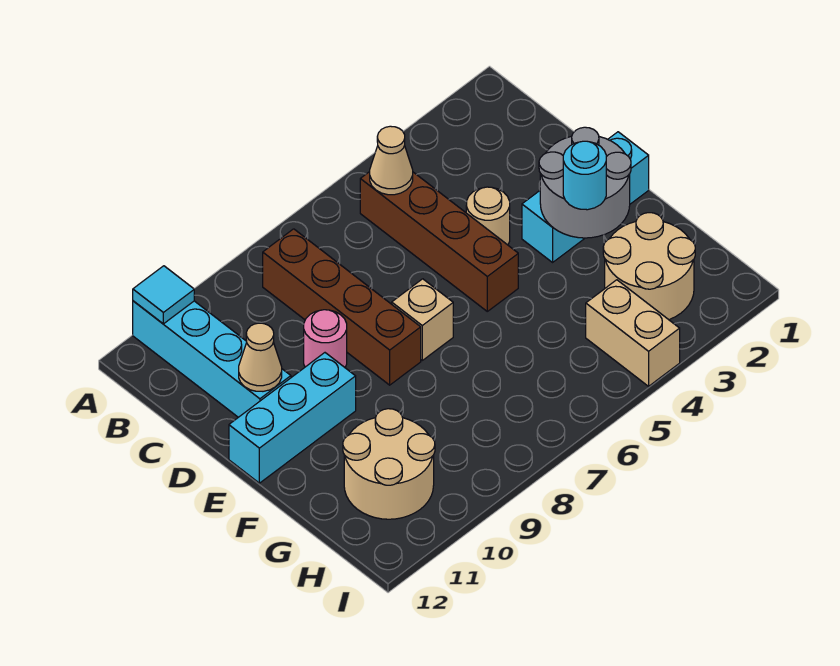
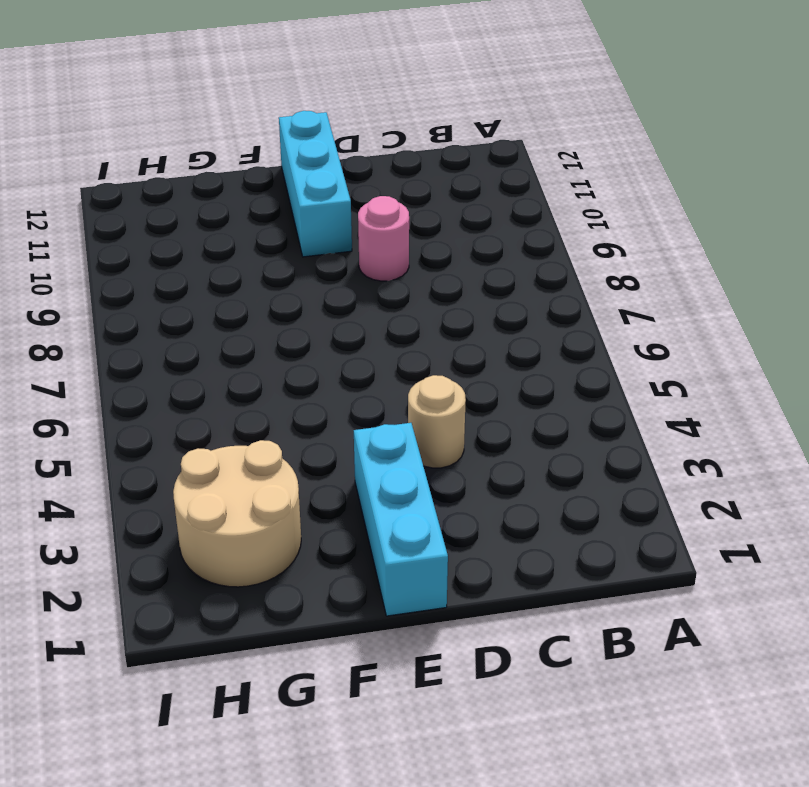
none -> cyan 1x4 brick [133,301,291,417]
none -> brown 1x4 brick [360,172,518,311]
none -> brown 1x4 brick [263,229,421,385]

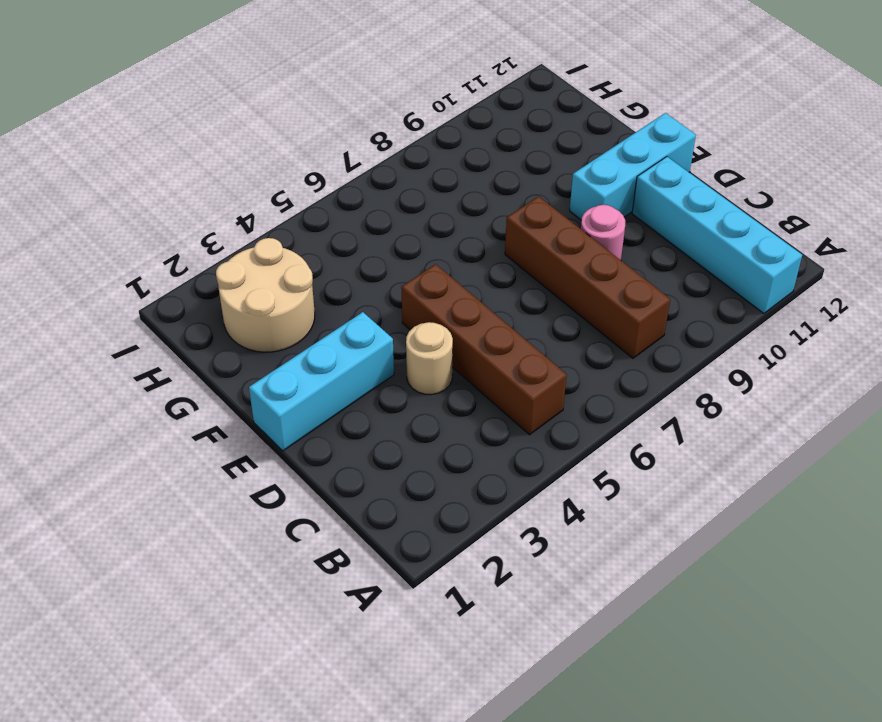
none -> tan 1x1 brick [392,279,453,360]
none -> tan 2x2 round brick [343,409,435,519]
none -> tan 1x2 brick [586,280,680,386]

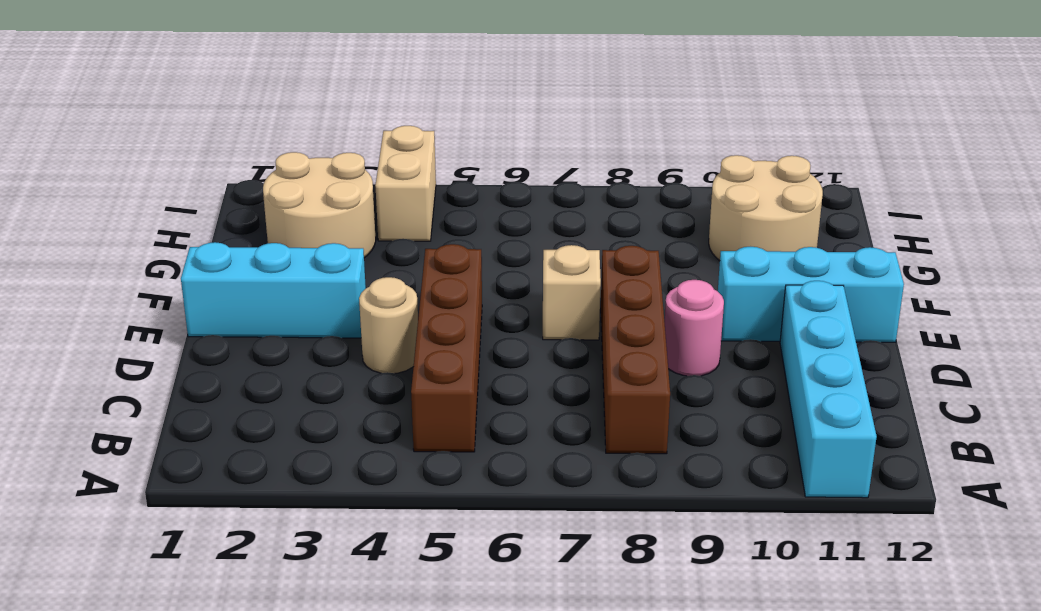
none -> cyan 1x1 tile [133,266,194,324]
none -> tan 1x1 cone [370,126,413,195]
none -> tan 1x1 cone [239,323,282,391]

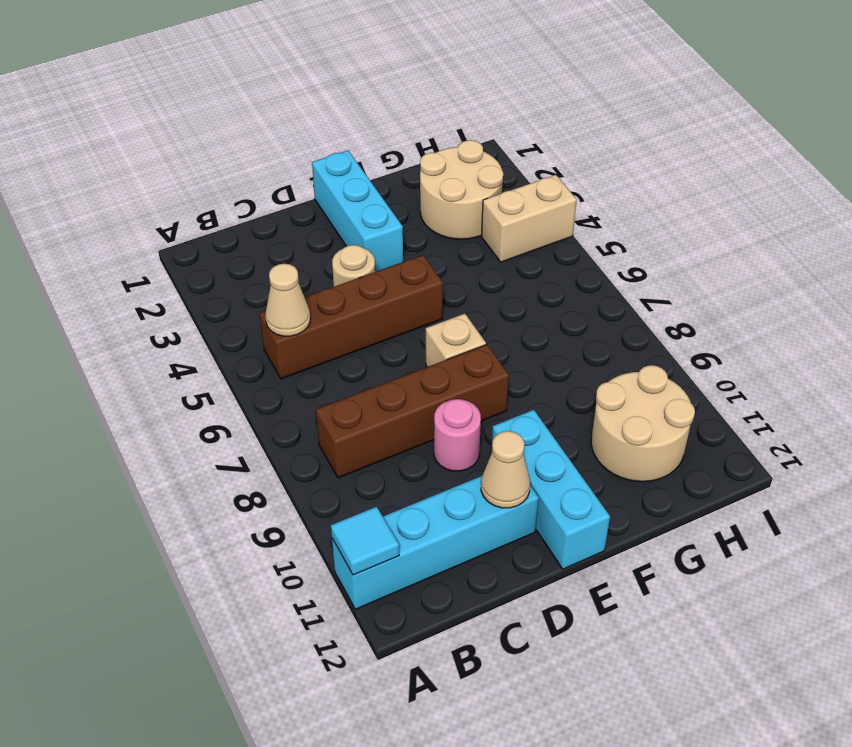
none -> grey 2x2 round brick [539,127,631,238]
none -> cyan 1x1 round brick [563,141,606,210]

